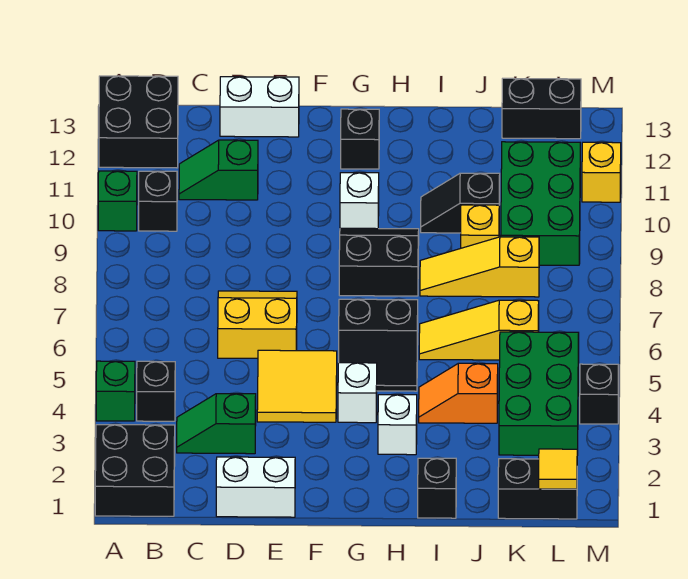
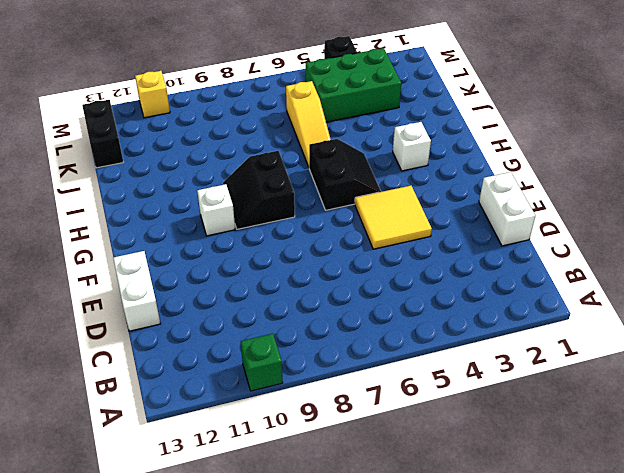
none -> black 2x2 brick [95,425,175,516]
none -> green 1x1 brick [96,361,135,421]
none -> black 2x2 brick [99,76,178,168]
none -> black 1x1 brick [137,361,175,421]

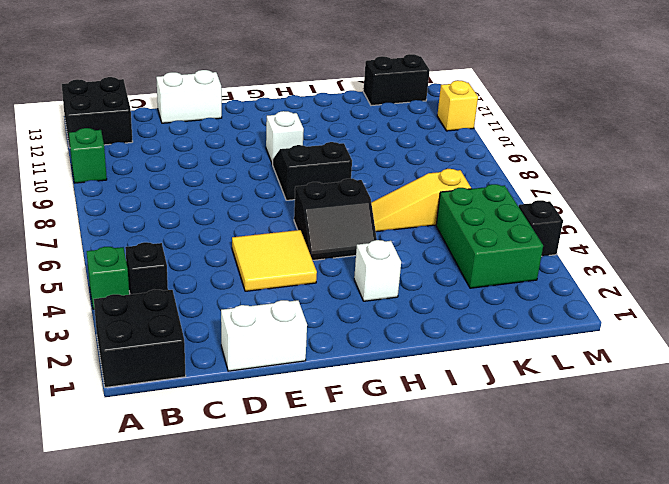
none -> black 1x1 brick [139,171,177,231]
none -> green 1x2 slope [177,394,256,454]
none -> green 1x2 slope [179,140,258,200]
none -> yellow 2x2 slope [218,291,297,358]

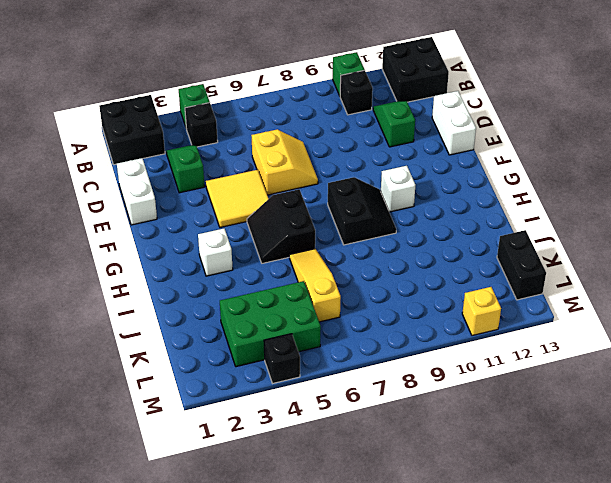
none -> white 1x1 brick [338,363,377,423]
none -> black 1x1 brick [341,109,379,169]
none -> black 1x1 brick [418,458,456,518]
none -> orange 1x2 slope [419,363,498,423]

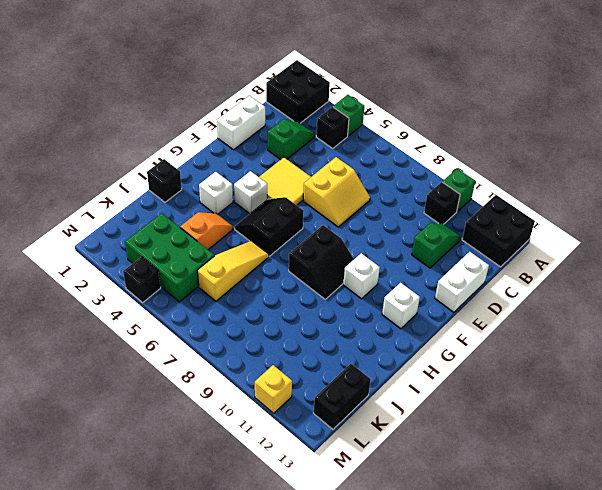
white 1x1 brick [382,283,420,329] -> black 1x1 brick [341,109,379,169]
none -> yellow 1x3 slope [420,237,539,297]
none -> black 1x2 slope [421,173,500,233]
none -> yellow 1x1 brick [461,205,499,248]
none -> black 1x2 brick [498,459,577,519]

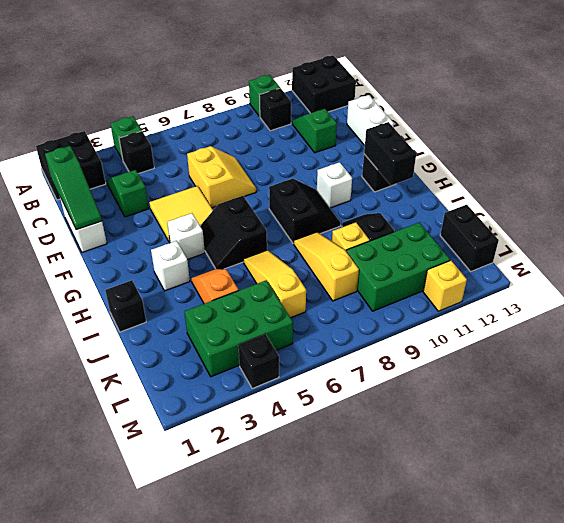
green 1x3 slope [45,146,102,230] -> none
black 1x2 brick [364,122,416,185] -> black 1x2 brick moved to [498,459,577,519]
none -> yellow 1x1 tile [539,449,577,489]

